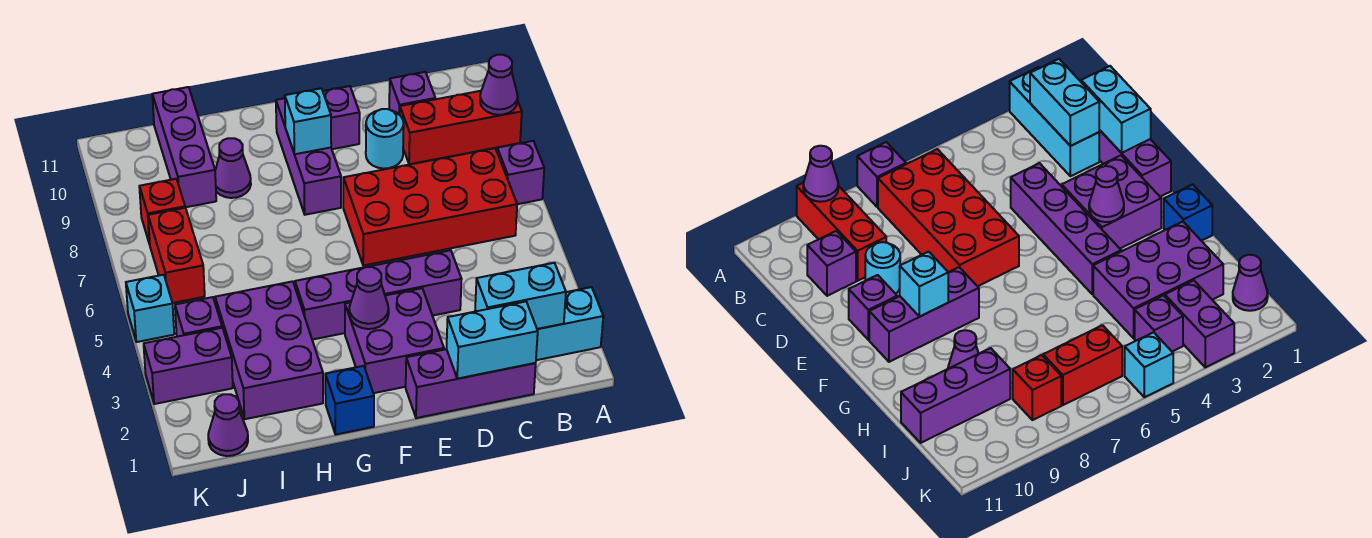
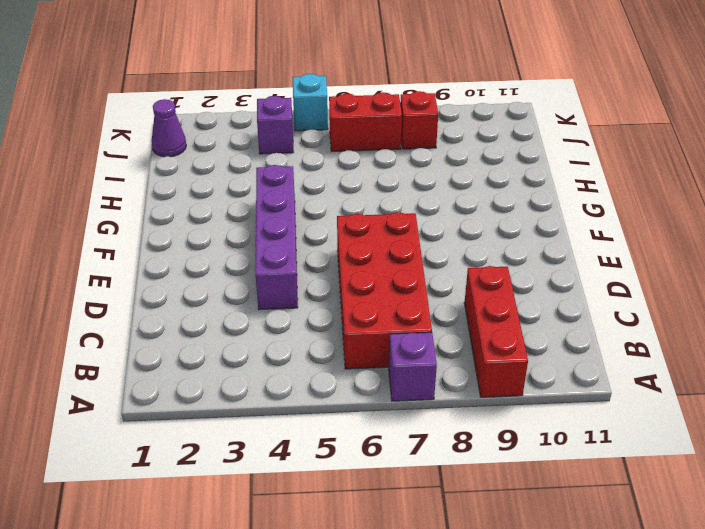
none -> cyan 1x3 brick [536,287,603,360]
none -> purple 1x3 brick [406,349,536,418]
none -> purple 1x1 brick [389,72,435,115]

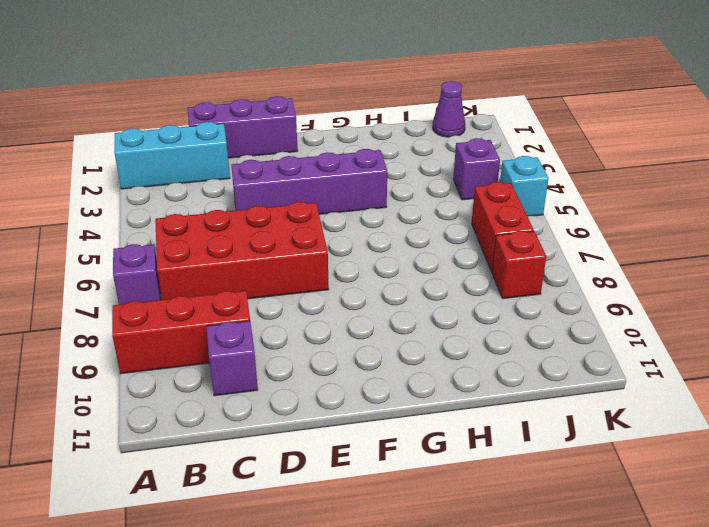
none -> cyan 1x1 round brick [366,109,404,169]
none -> purple 2x2 brick [345,288,444,393]
none -> purple 1x1 brick [323,86,360,149]

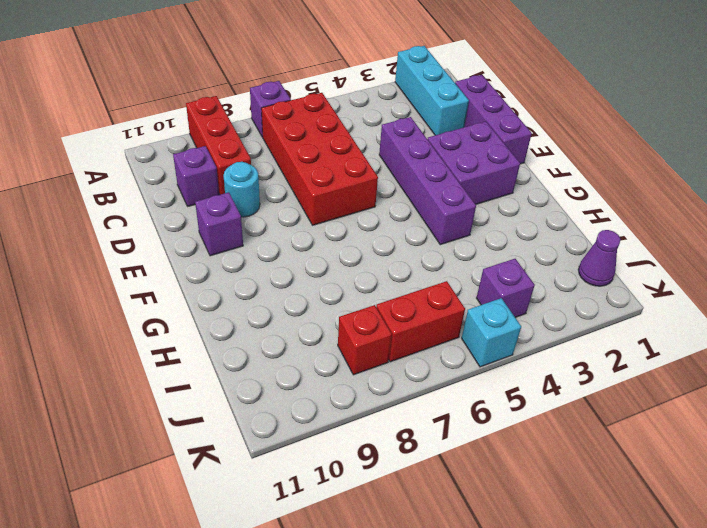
none -> purple 1x3 brick [276,98,341,215]
none -> blue 1x1 brick [325,366,374,434]
none -> purple 2x3 brick [215,281,323,419]

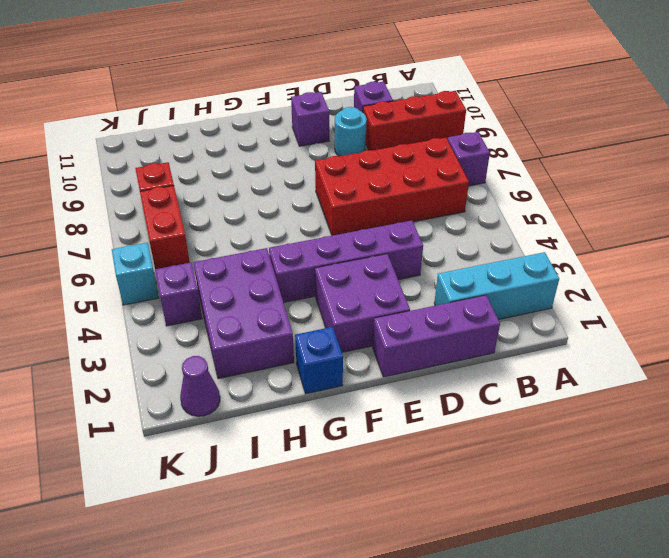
none -> purple 1x3 brick [276,98,341,215]
none -> purple 1x1 cone [215,138,251,198]
none -> purple 1x3 brick [152,87,216,207]

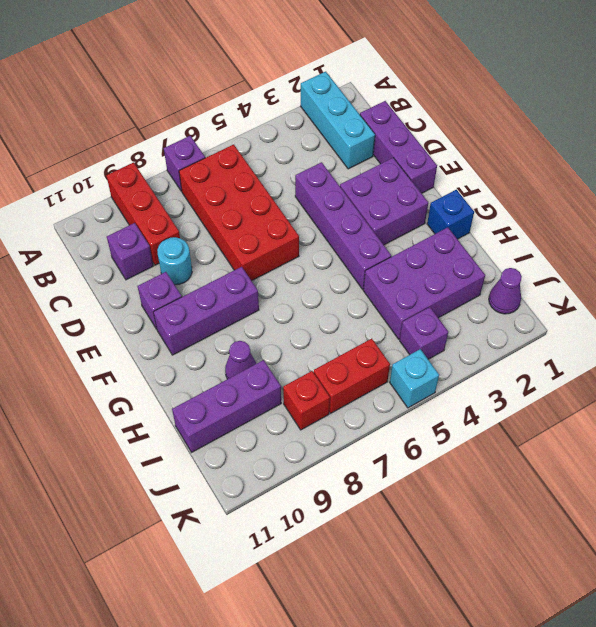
none -> purple 1x2 brick [144,328,233,404]
none -> purple 1x1 cone [480,55,518,115]
none -> cyan 1x2 brick [475,263,566,329]

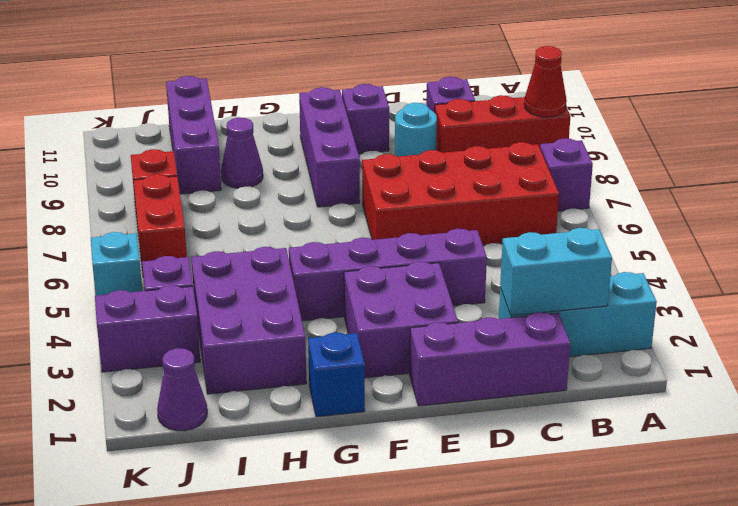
red 1x1 cone [524,46,567,117] -> purple 1x1 cone [480,55,518,115]
none -> cyan 1x2 brick [446,302,538,379]
none -> purple 1x1 cone [349,267,389,329]
none -> cyan 1x1 brick [285,88,331,154]

